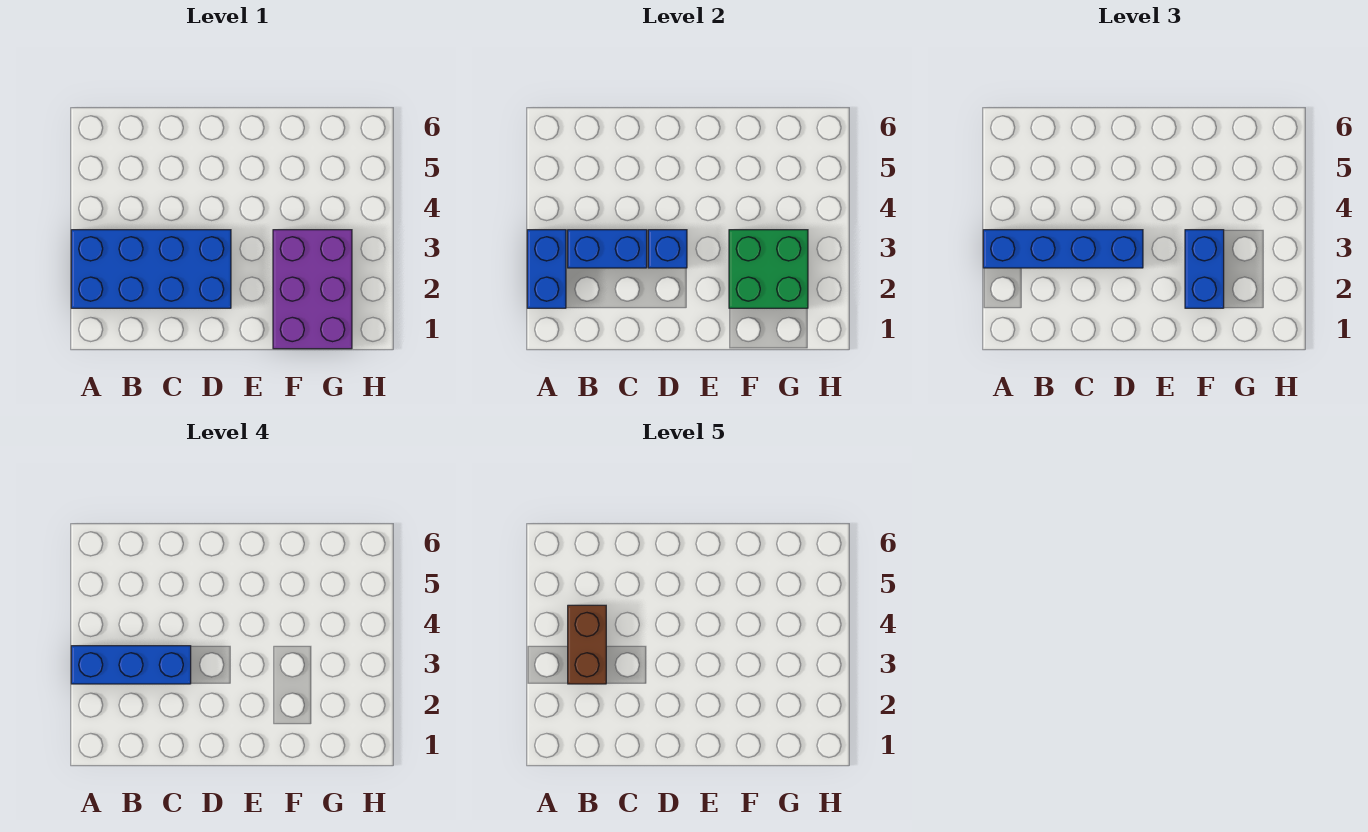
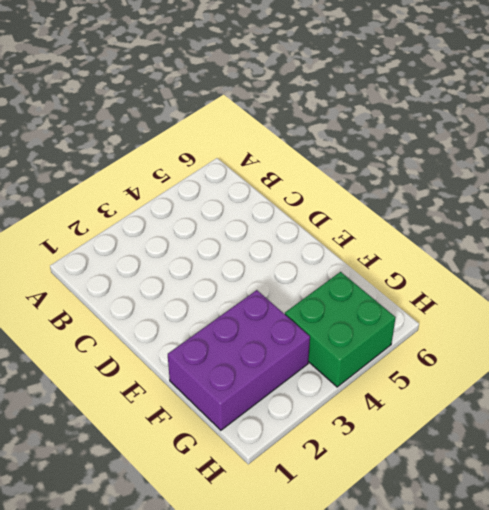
green 2x2 brick [285,272,396,387] -> green 2x2 brick moved to [729,230,808,308]
none -> blue 2x4 brick [71,230,231,308]
none -> blue 1x2 brick [527,230,566,308]

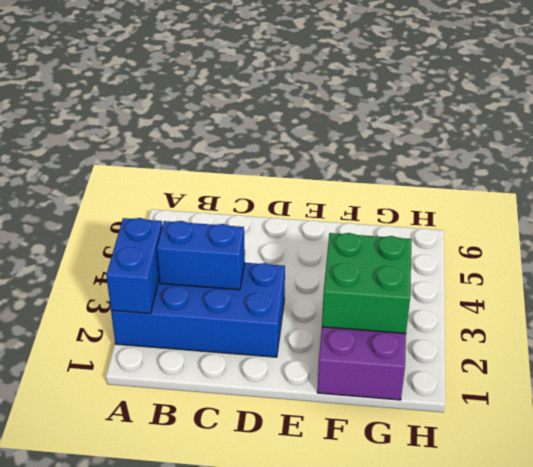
none -> blue 1x1 brick [648,230,687,268]
none -> blue 1x4 brick [983,230,1143,268]

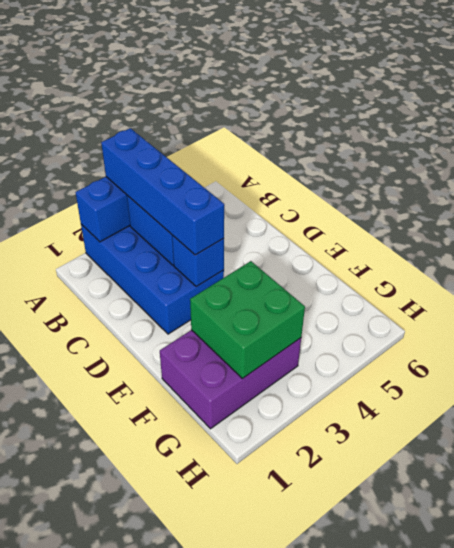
none -> blue 1x2 brick [1185,230,1224,308]
none -> blue 1x3 brick [71,646,191,684]

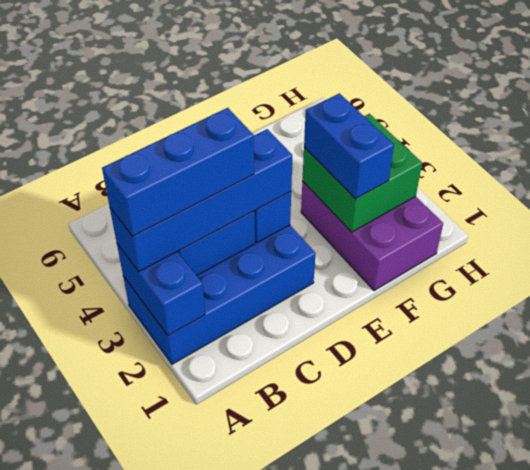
none -> brown 1x2 brick [568,605,606,684]

